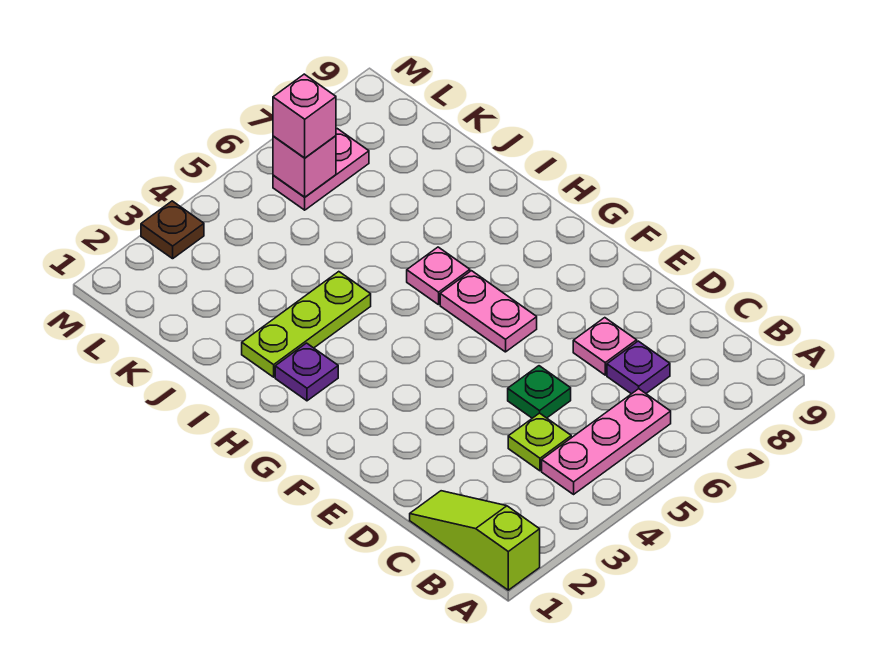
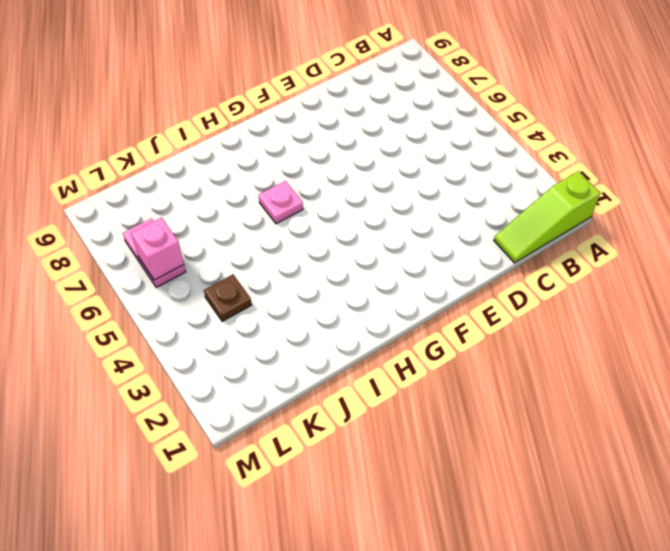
brown 1x1 plate [204,274,251,322] -> brown 1x1 plate moved to [141,201,204,259]
none -> pink 1x3 plate [542,389,671,494]
none -> lime 1x1 plate [508,413,571,471]
none -> purple 1x1 plate [607,341,670,394]

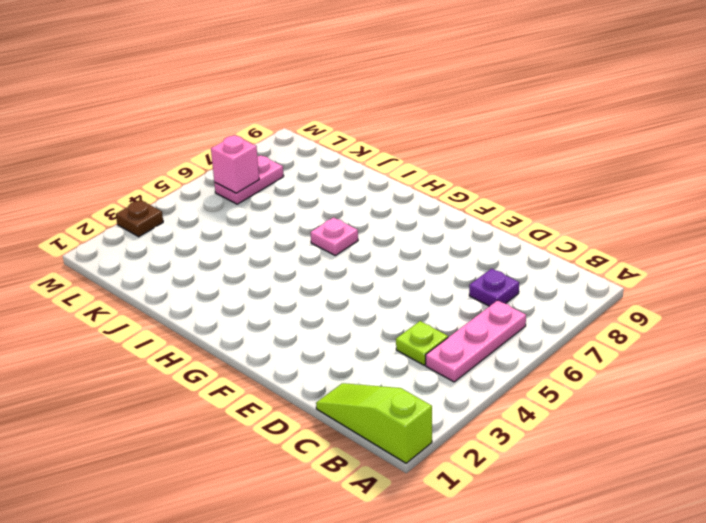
none -> green 1x1 plate [508,366,571,418]
none -> pink 1x1 plate [573,318,637,375]
none -> pink 1x2 plate [440,271,537,352]

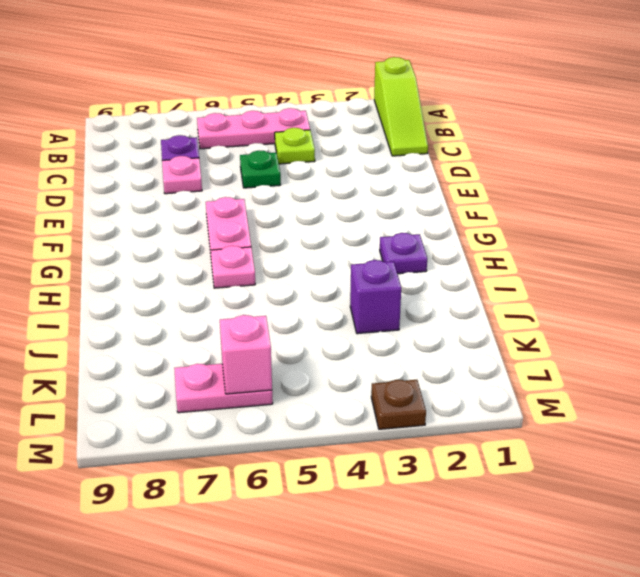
purple 1x1 brick [350,260,401,334] -> none
none -> lime 1x3 plate [242,272,371,377]
none -> pink 1x1 brick [273,74,336,158]

